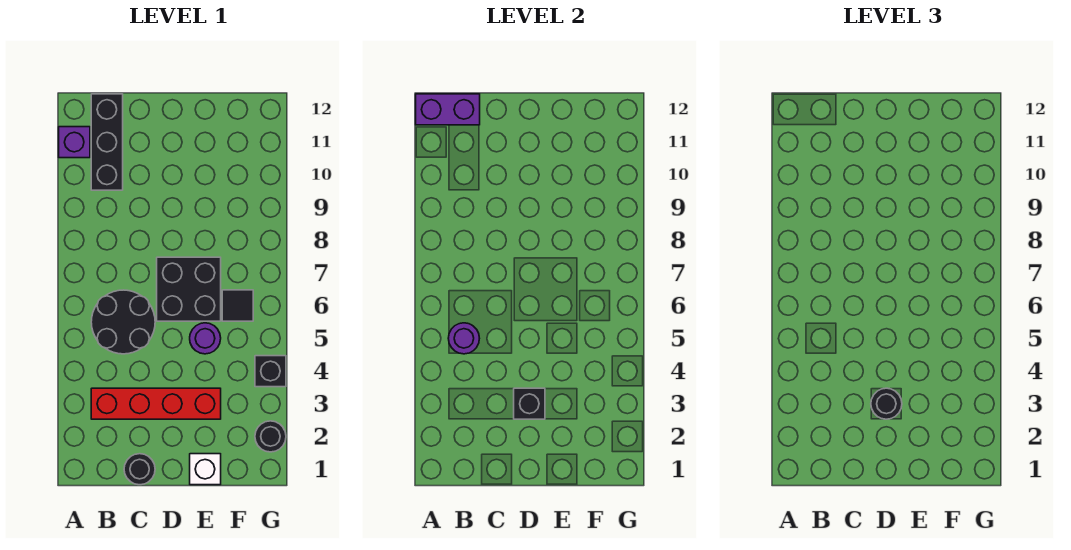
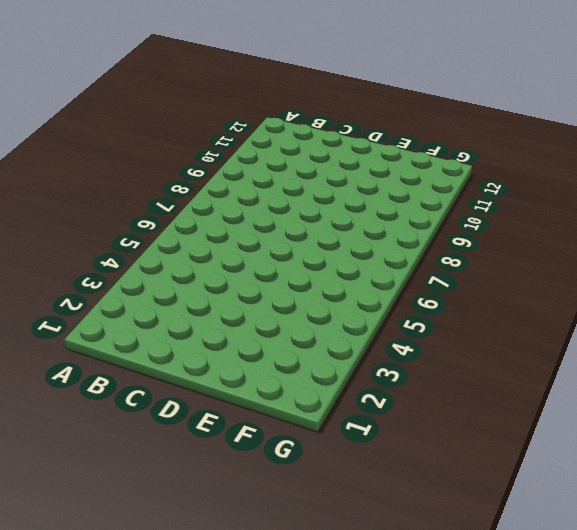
none -> purple 1x1 brick [59,127,90,158]
none -> red 1x4 brick [91,388,221,419]
none -> black 2x2 round brick [91,290,155,354]

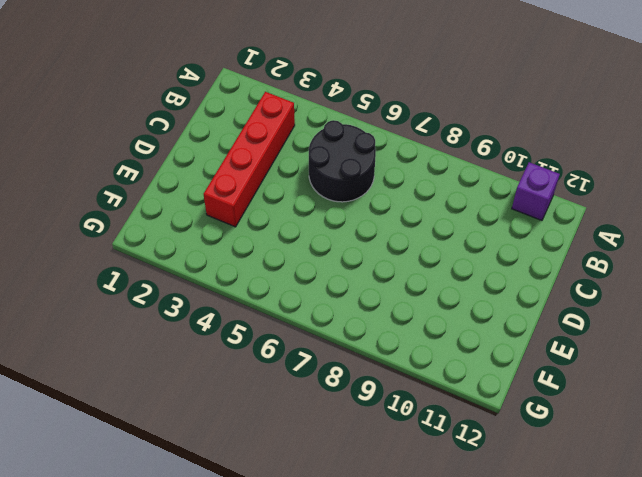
none -> black 1x3 brick [91,94,123,190]
none -> black 1x1 round brick [124,454,155,485]
none -> black 2x2 brick [157,257,221,321]

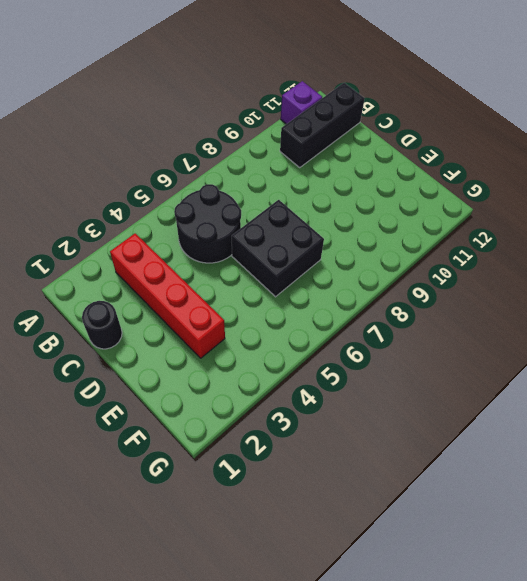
none -> white 1x1 brick [190,454,221,485]
none -> purple 1x1 round brick [190,323,221,354]
none -> black 1x1 tile [222,290,253,321]

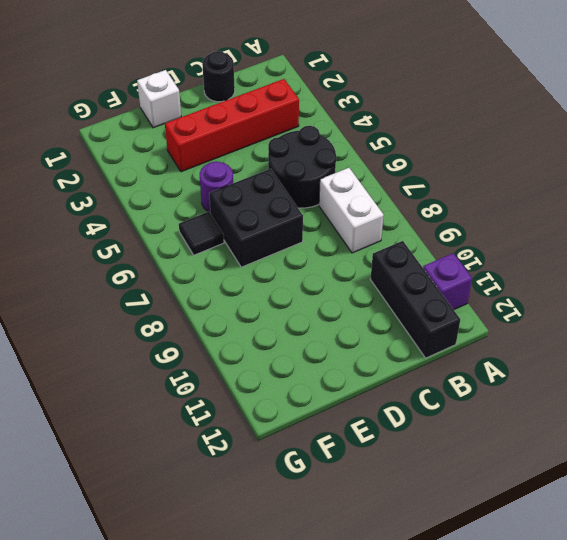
white 1x2 brick [319,168,384,253] -> none
none -> black 1x1 round brick [255,421,286,452]
none -> black 1x1 brick [255,356,286,387]
none -> purple 1x2 brick [416,94,480,125]

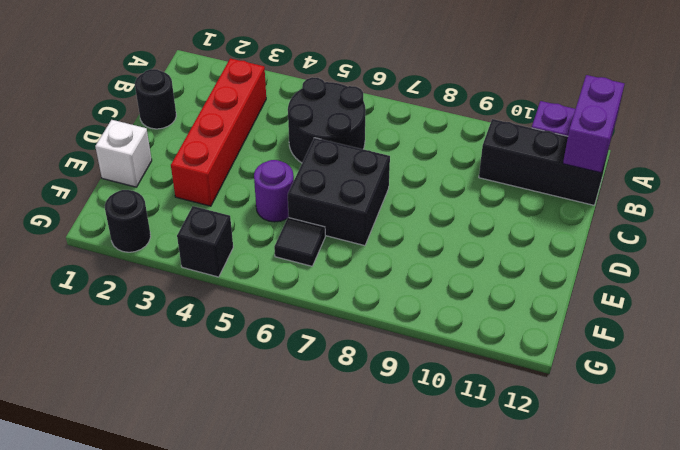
none -> purple 1x1 round brick [448,323,479,354]
none -> black 1x1 brick [514,388,545,419]
none -> black 1x1 round brick [871,388,902,419]

